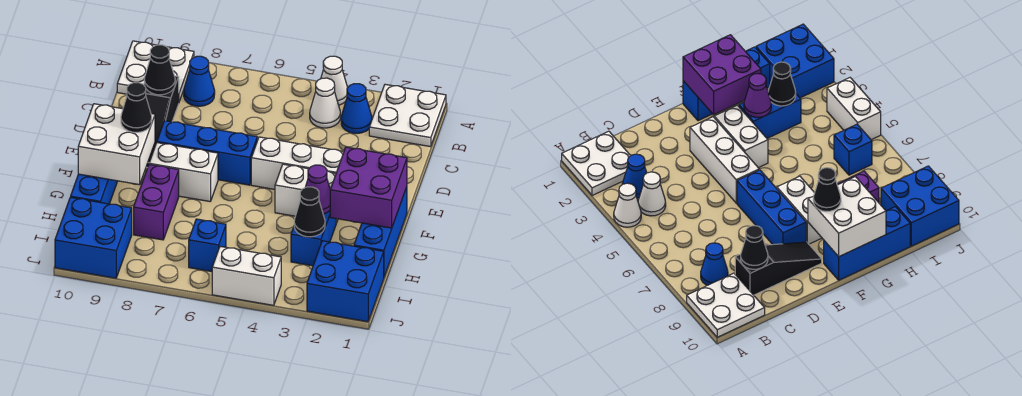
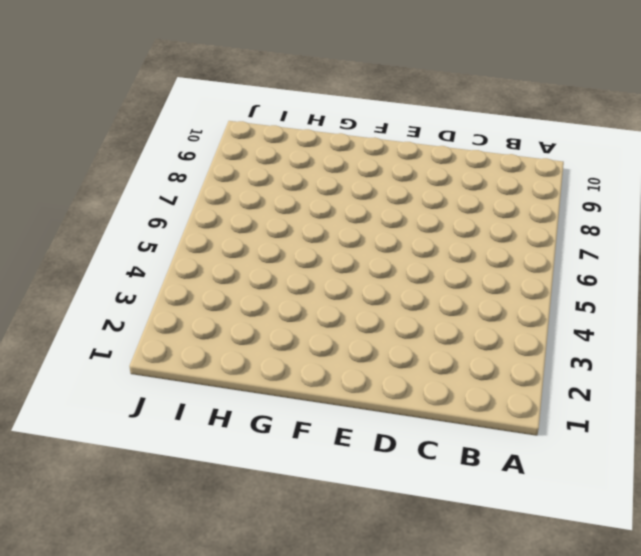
none -> white 2x2 plate [369,84,446,147]
none -> white 1x1 cone [321,56,348,105]
none -> white 2x2 plate [117,41,194,101]

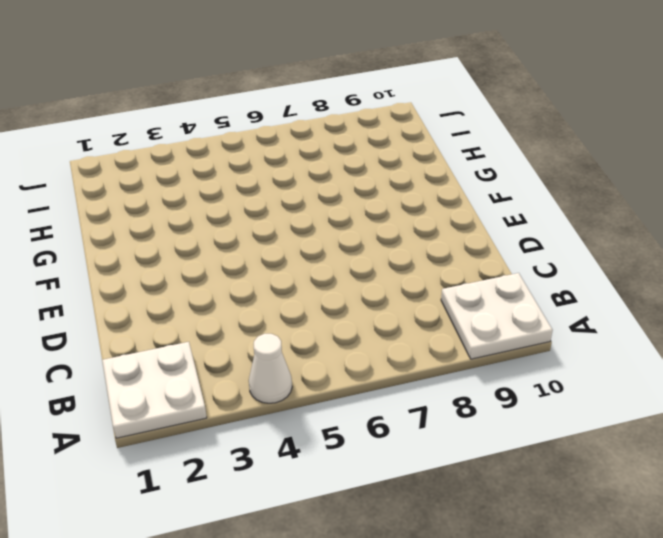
none -> blue 1x1 cone [341,84,372,133]
none -> white 1x1 cone [310,78,340,128]
none -> blue 1x1 cone [184,56,215,106]

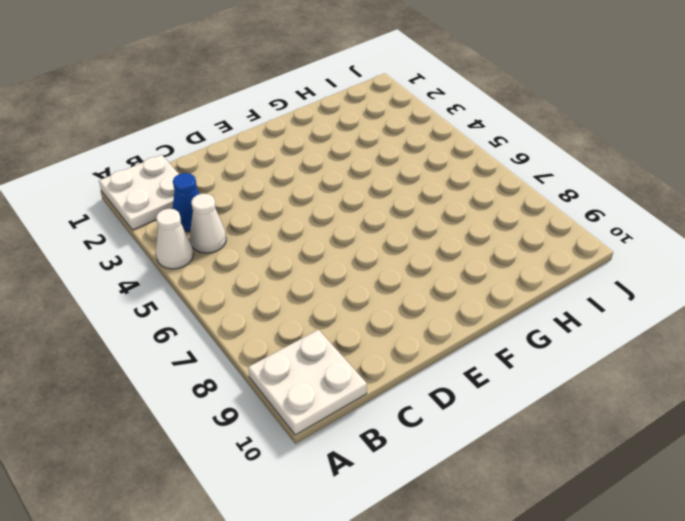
none -> blue 1x1 cone [184,56,215,106]
none -> black 1x3 slope [146,76,179,168]
none -> white 1x3 brick [251,137,344,189]

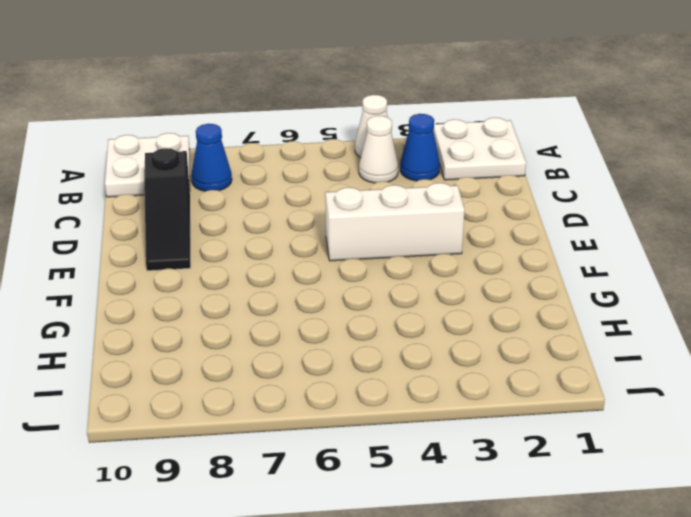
none -> blue 1x3 brick [157,121,257,185]
none -> blue 1x3 brick [354,187,407,277]
none -> white 1x2 brick [275,164,338,223]

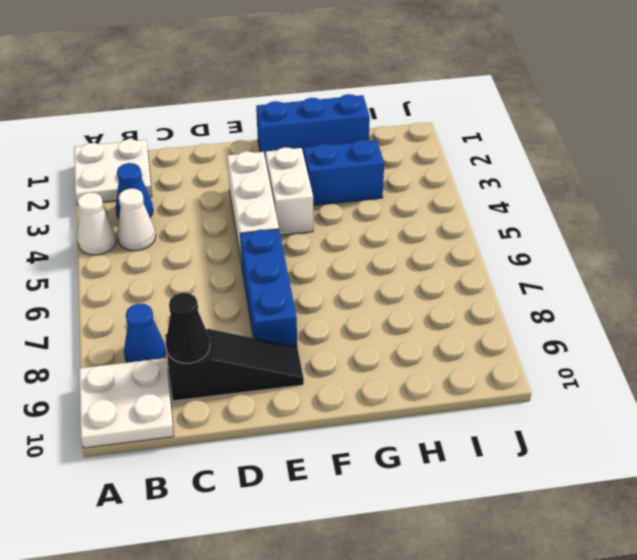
none -> white 1x2 brick [149,143,218,201]
none -> blue 1x3 brick [71,174,118,204]
none -> purple 1x2 brick [134,165,179,240]

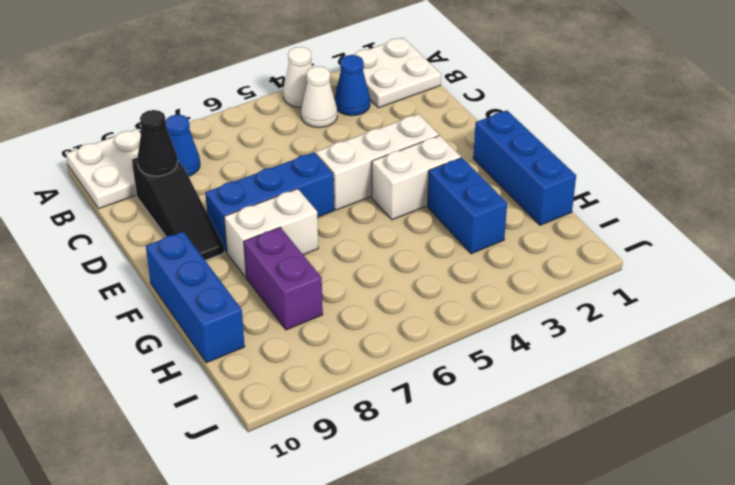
none -> blue 2x2 brick [307,241,384,322]
none -> blue 1x1 brick [189,219,226,272]
none -> blue 2x2 brick [55,197,132,278]

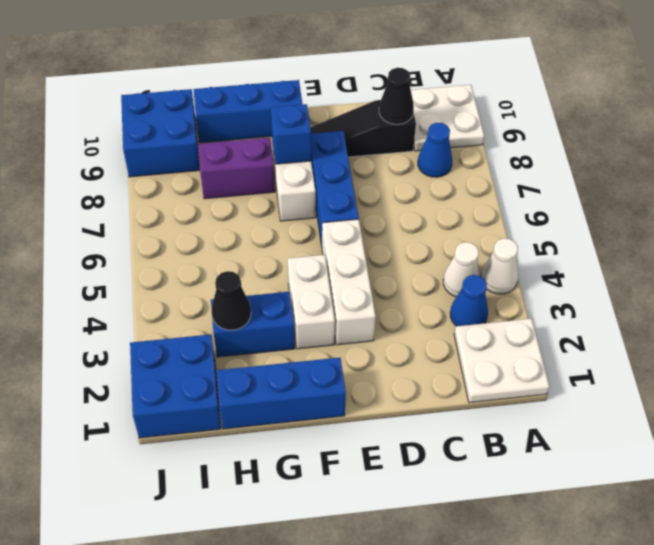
blue 1x1 brick [271,104,311,164] -> blue 1x1 brick moved to [189,219,226,272]
none -> white 1x2 brick [212,246,281,305]
none -> purple 2x2 brick [330,147,407,228]
none -> white 2x2 brick [78,104,155,185]

